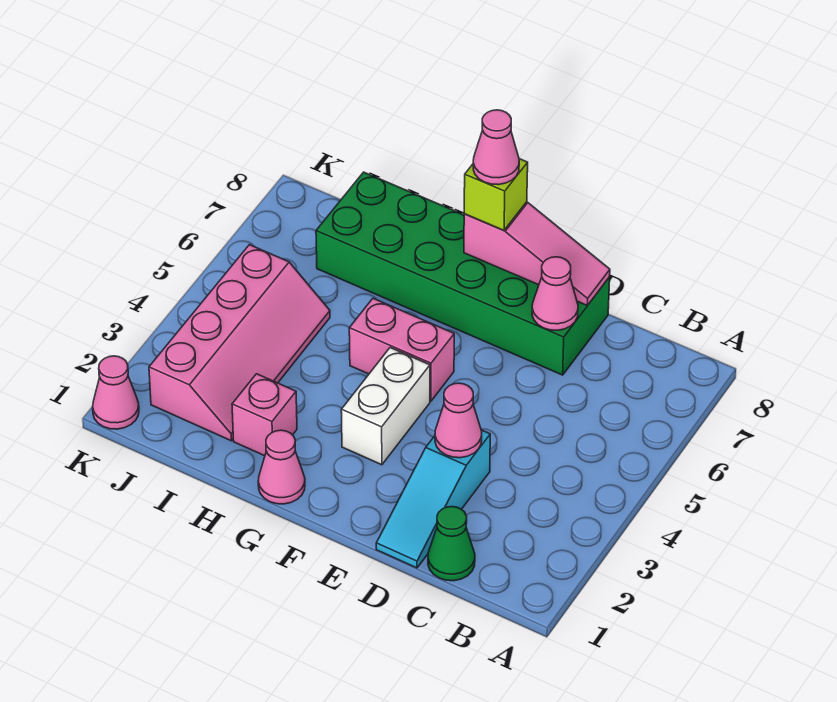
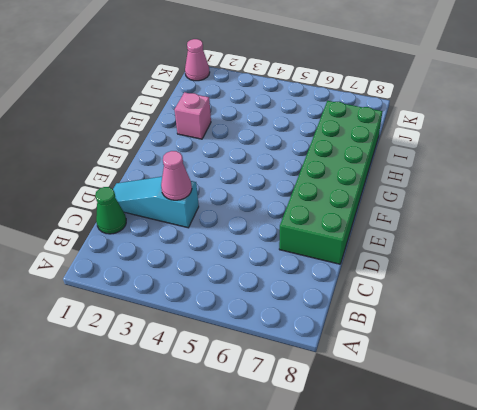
none -> white 1x2 brick [341,348,430,465]
none -> pink 1x2 brick [349,298,454,401]
none -> pink 1x1 cone [258,430,305,504]

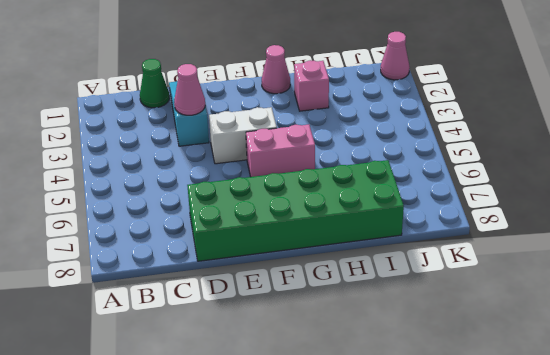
white 1x2 brick [209,107,277,164] -> white 1x2 brick turned to [341,348,430,465]
none -> pink 2x4 slope [149,245,330,441]
none -> pink 1x1 cone [532,257,578,330]
none -> pink 1x3 slope [464,202,610,306]

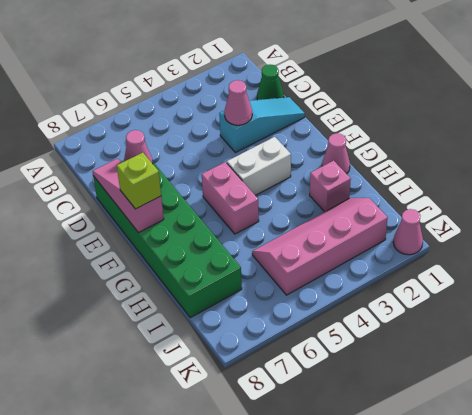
none -> pink 1x1 cone [473,110,519,185]

